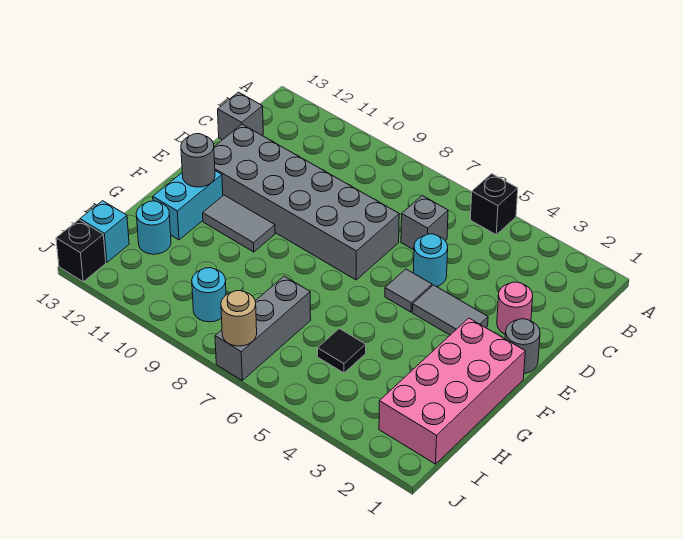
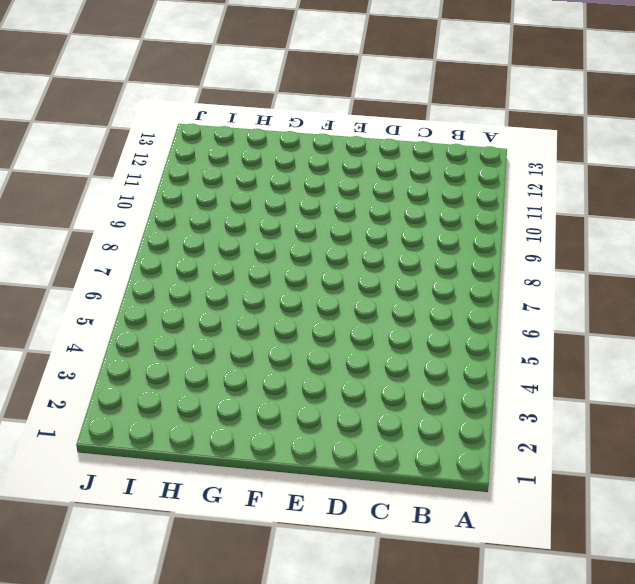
none -> black 1x1 brick [470,174,518,235]
none -> grey 1x1 brick [401,196,448,250]
none -> grey 1x1 brick [218,92,263,140]

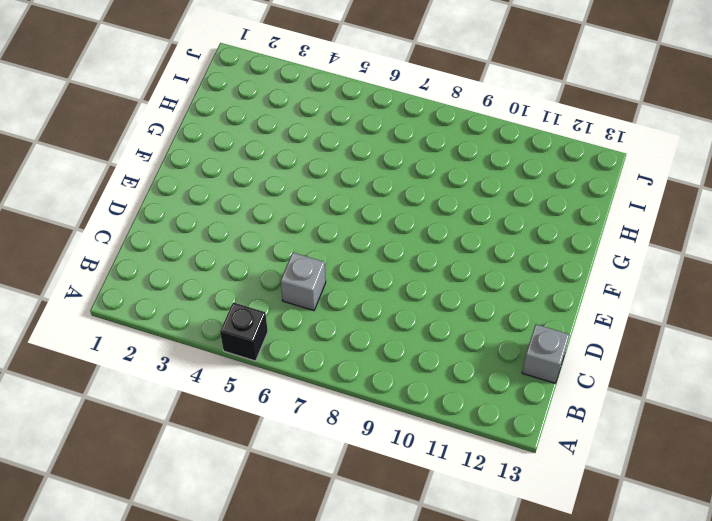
none -> pink 1x1 round brick [497,282,533,334]
none -> cyan 1x1 round brick [413,234,448,287]
none -> grey 2x6 brick [214,124,399,280]

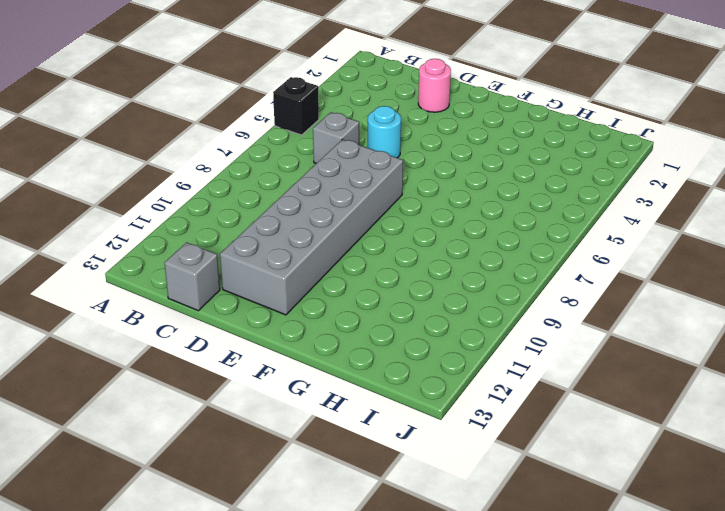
none -> grey 1x1 round brick [505,319,540,373]
none -> grey 1x2 tile [412,285,488,335]
none -> grey 1x1 tile [385,269,432,312]

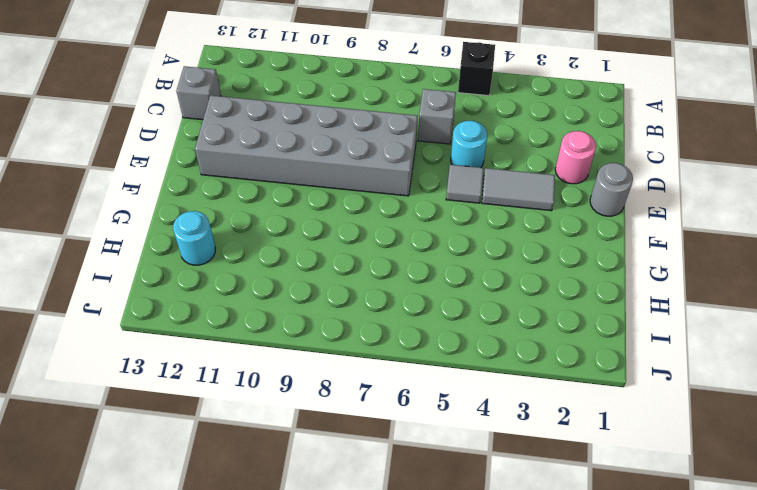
none -> pink 2x4 brick [379,318,525,464]
none -> grey 1x2 tile [203,195,275,252]
none -> cyan 1x2 brick [153,171,223,240]

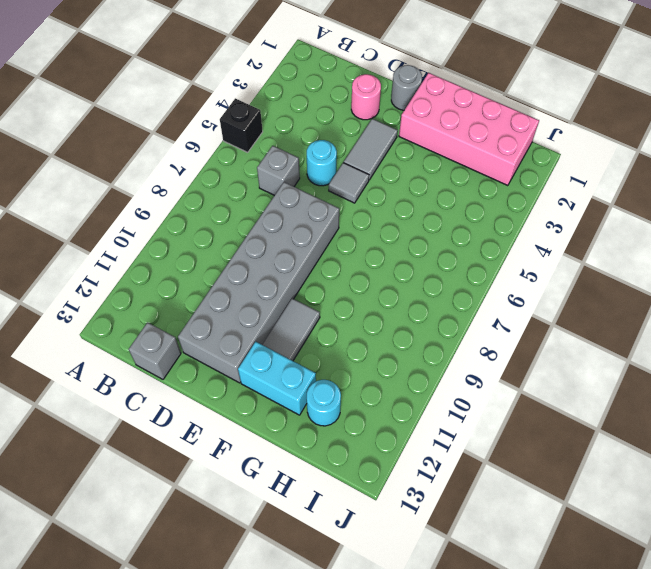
none -> black 1x1 tile [318,329,366,373]
none -> grey 1x3 brick [215,276,311,380]
none -> cyan 1x1 round brick [192,268,226,322]

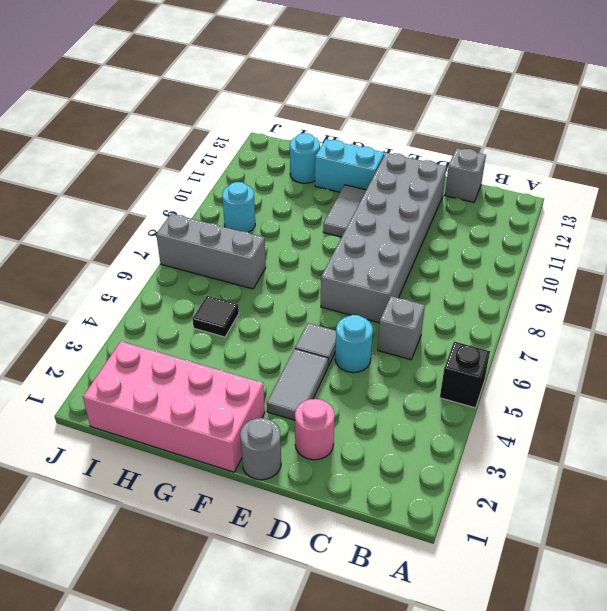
none -> cyan 1x1 brick [80,201,129,262]
none -> black 1x1 brick [56,220,106,282]
none -> grey 1x1 round brick [181,134,215,187]

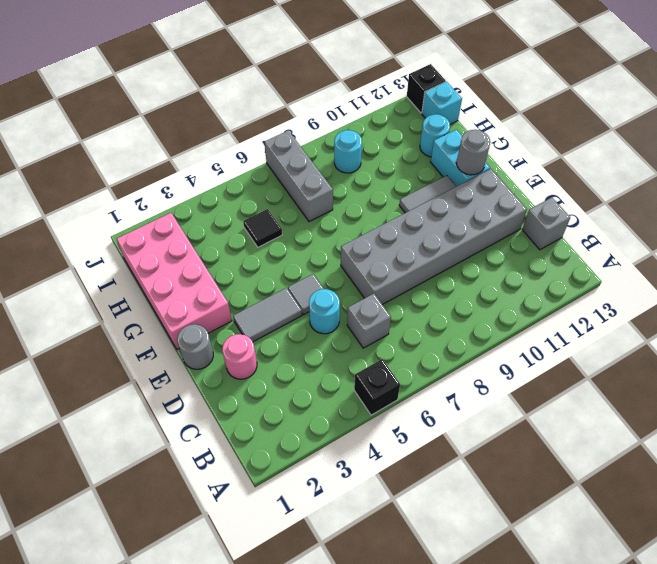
none -> tan 1x1 round brick [221,291,257,346]

